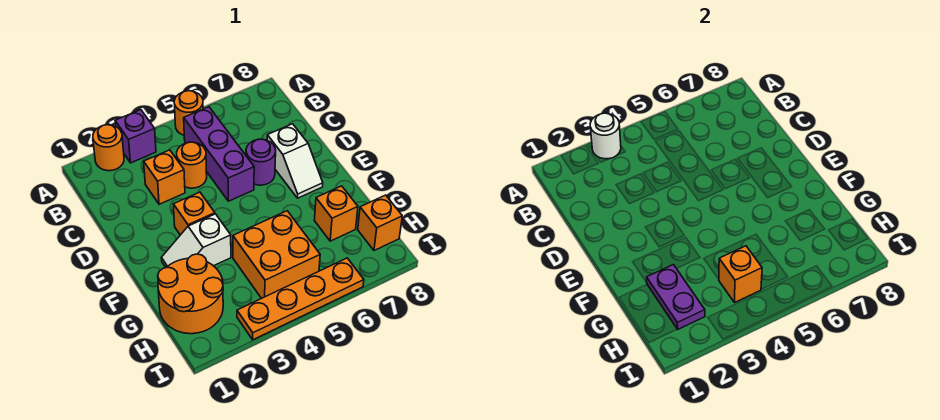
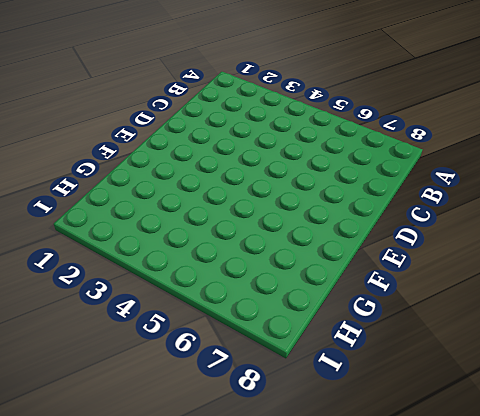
none -> orange 1x1 round brick [93,125,124,171]
none -> purple 1x1 brick [115,110,156,163]
none -> orange 1x1 round brick [174,91,203,135]

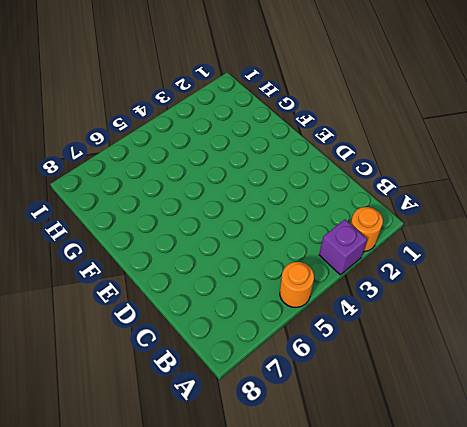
none -> purple 1x3 brick [184,107,254,201]
none -> orange 1x1 brick [144,150,185,204]
none -> orange 1x1 round brick [177,142,207,188]

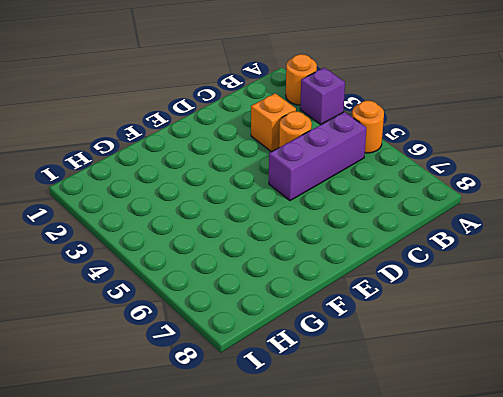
none -> purple 1x1 round brick [246,139,276,185]
none -> white 1x2 slope [267,124,323,198]
none -> orange 1x1 brick [173,192,215,235]

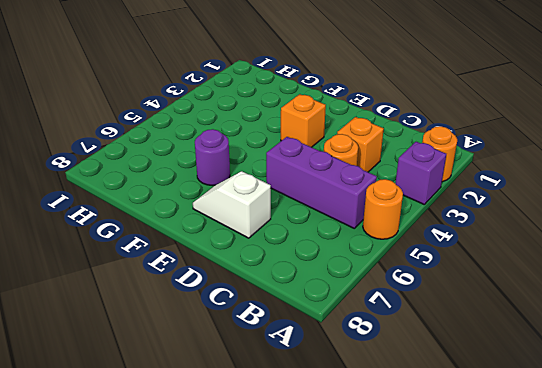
purple 1x1 round brick [195,129,230,186] -> purple 1x1 round brick moved to [246,139,276,185]
none -> white 1x2 slope [162,214,231,267]
none -> orange 2x2 round brick [158,254,223,334]
none -> orange 2x2 brick [233,211,320,298]

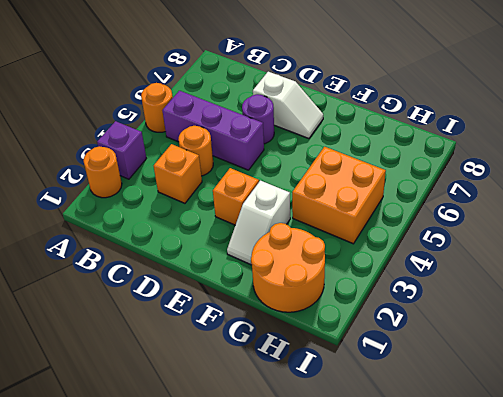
none -> orange 1x1 brick [314,186,358,241]
none -> orange 1x1 brick [358,195,402,251]
none -> orange 1x4 plate [237,258,364,340]

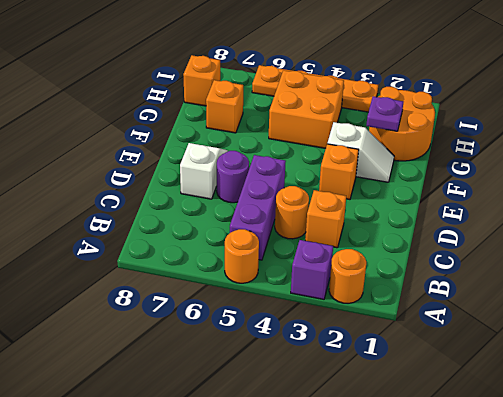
purple 1x1 plate [366,96,403,131] -> purple 1x2 plate [647,265,705,329]
none -> white 1x1 round brick [590,113,621,159]
none -> orange 1x1 brick [719,246,762,303]

